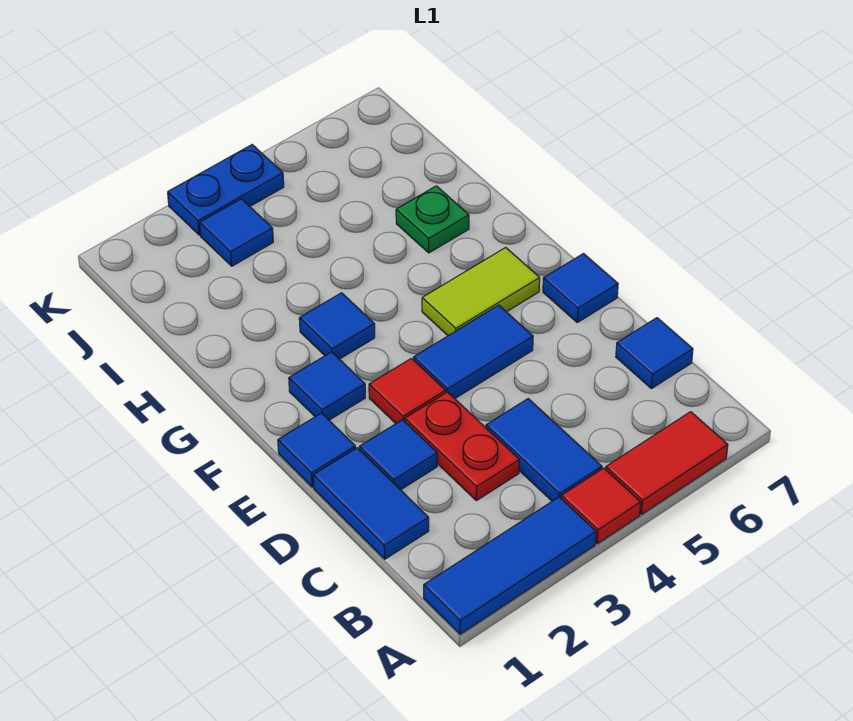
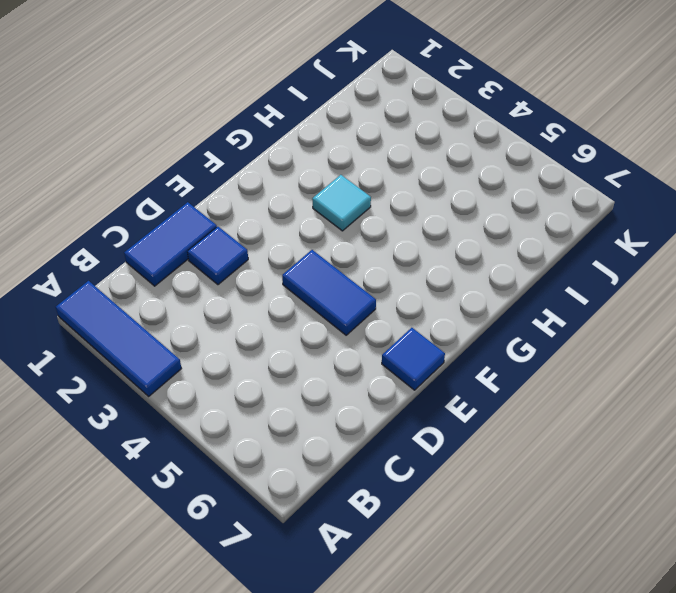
cyan 1x1 tile [312,175,371,231] -> blue 1x1 tile [299,293,375,359]
none -> red 1x1 tile [561,468,641,544]
none -> red 1x2 tile [606,412,728,514]
none -> blue 1x2 tile [486,399,602,501]

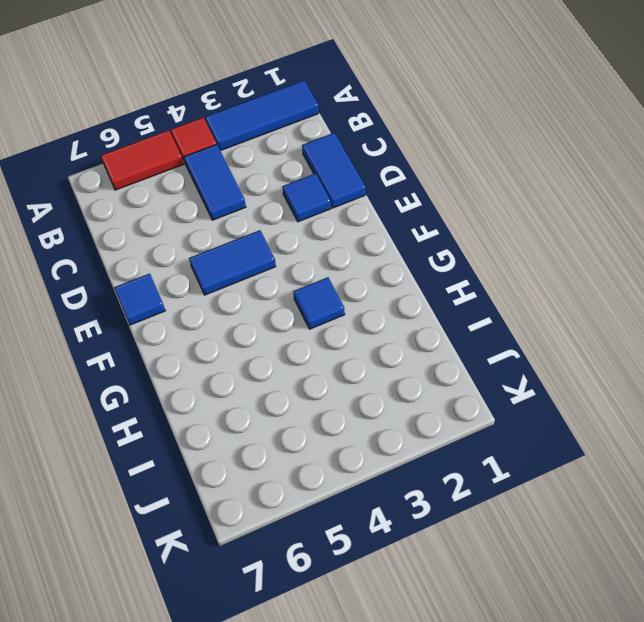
none -> red 1x2 plate [405,392,519,501]
none -> blue 1x1 tile [616,318,693,389]
none -> blue 1x1 tile [278,413,356,487]

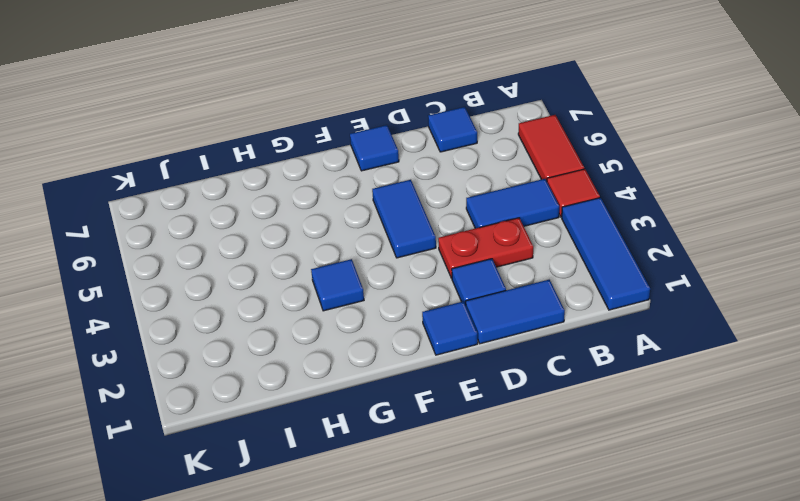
none -> red 1x1 tile [369,358,446,423]
none -> blue 1x1 tile [289,352,365,420]
none -> lime 1x2 tile [422,248,540,336]

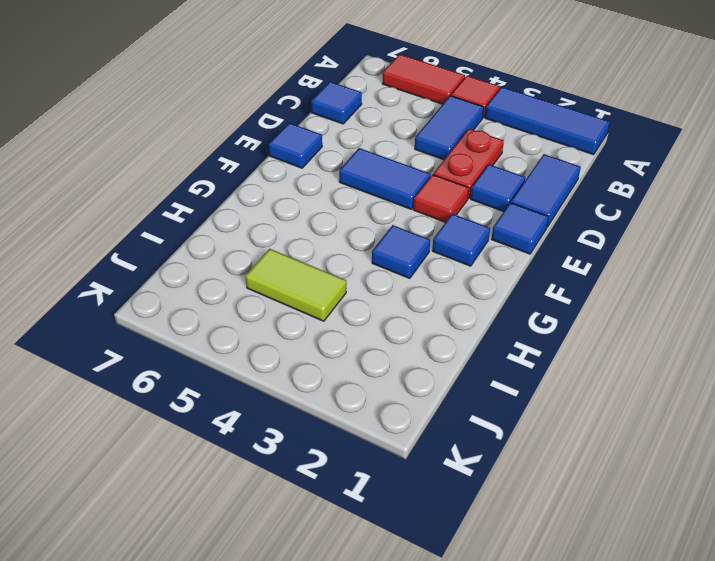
lime 1x2 tile [245,249,346,321] -> lime 1x2 tile moved to [422,248,540,336]
none -> green 1x1 plate [396,186,469,253]
none -> blue 1x1 tile [200,199,273,266]
none -> blue 1x2 plate [168,145,284,235]

